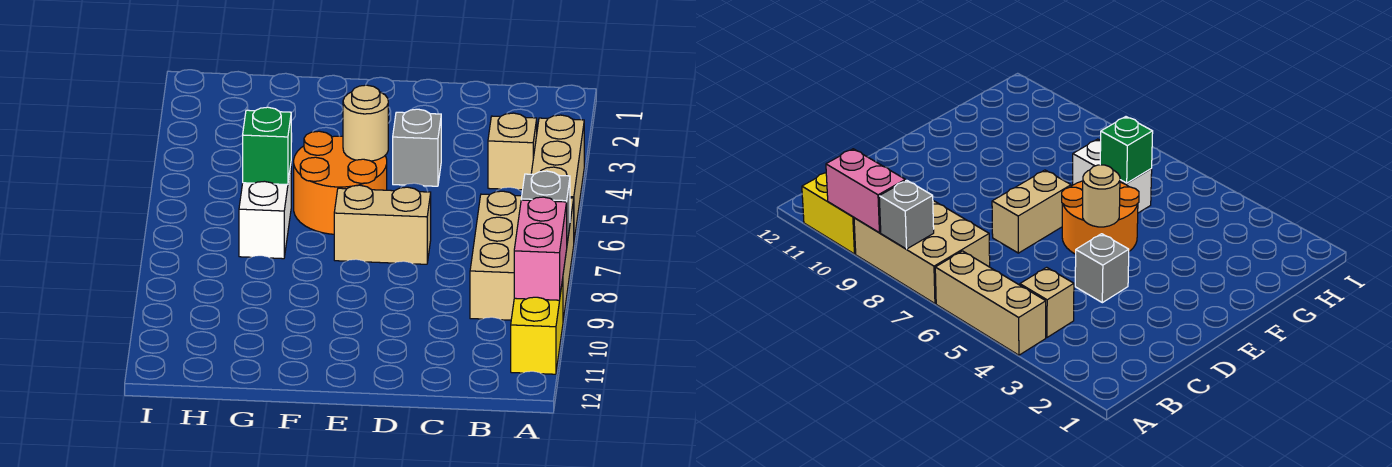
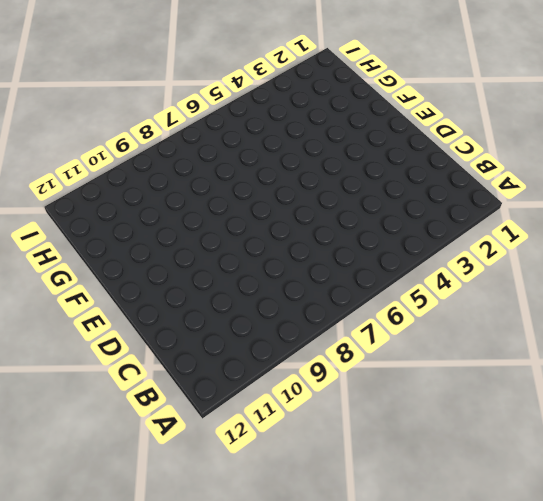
none -> tan 1x3 brick [531,115,584,239]
none -> tan 2x3 brick [470,191,574,320]
none -> yellow 1x2 brick [511,279,563,374]

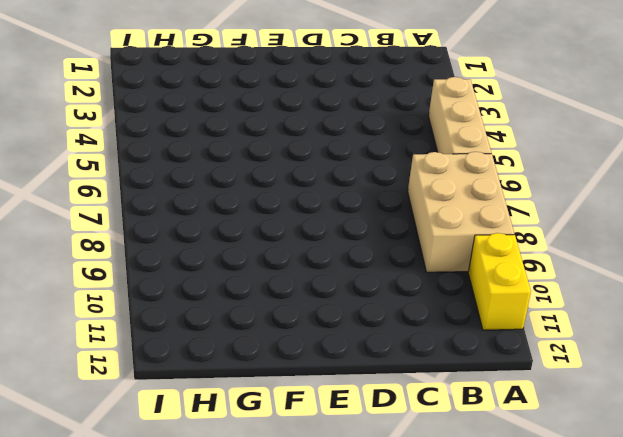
none -> tan 1x1 brick [488,113,537,190]
none -> grey 1x1 brick [393,109,441,186]
none -> tan 1x2 brick [334,185,431,264]

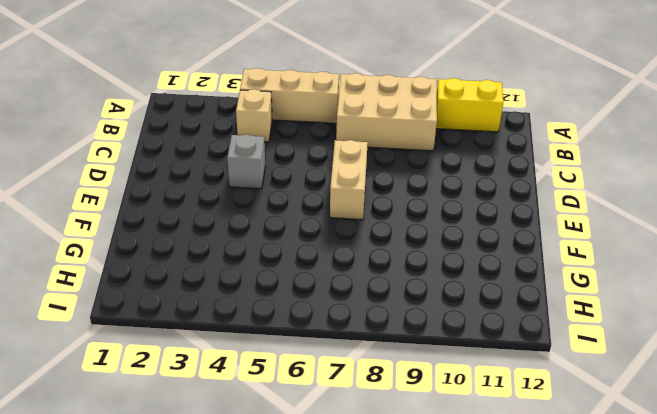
none -> orange 2x2 round brick [294,131,387,234]
none -> white 1x2 brick [239,166,291,259]
none -> grey 1x1 brick [521,171,570,243]

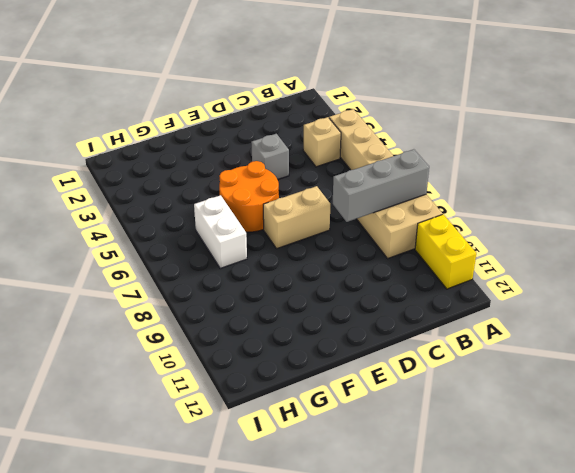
grey 1x3 brick [333,149,429,222] -> grey 1x1 brick [521,171,570,243]
none -> pink 1x2 brick [514,197,567,300]
none -> tan 1x1 round brick [343,85,388,161]
none -> green 1x1 brick [243,107,291,185]

